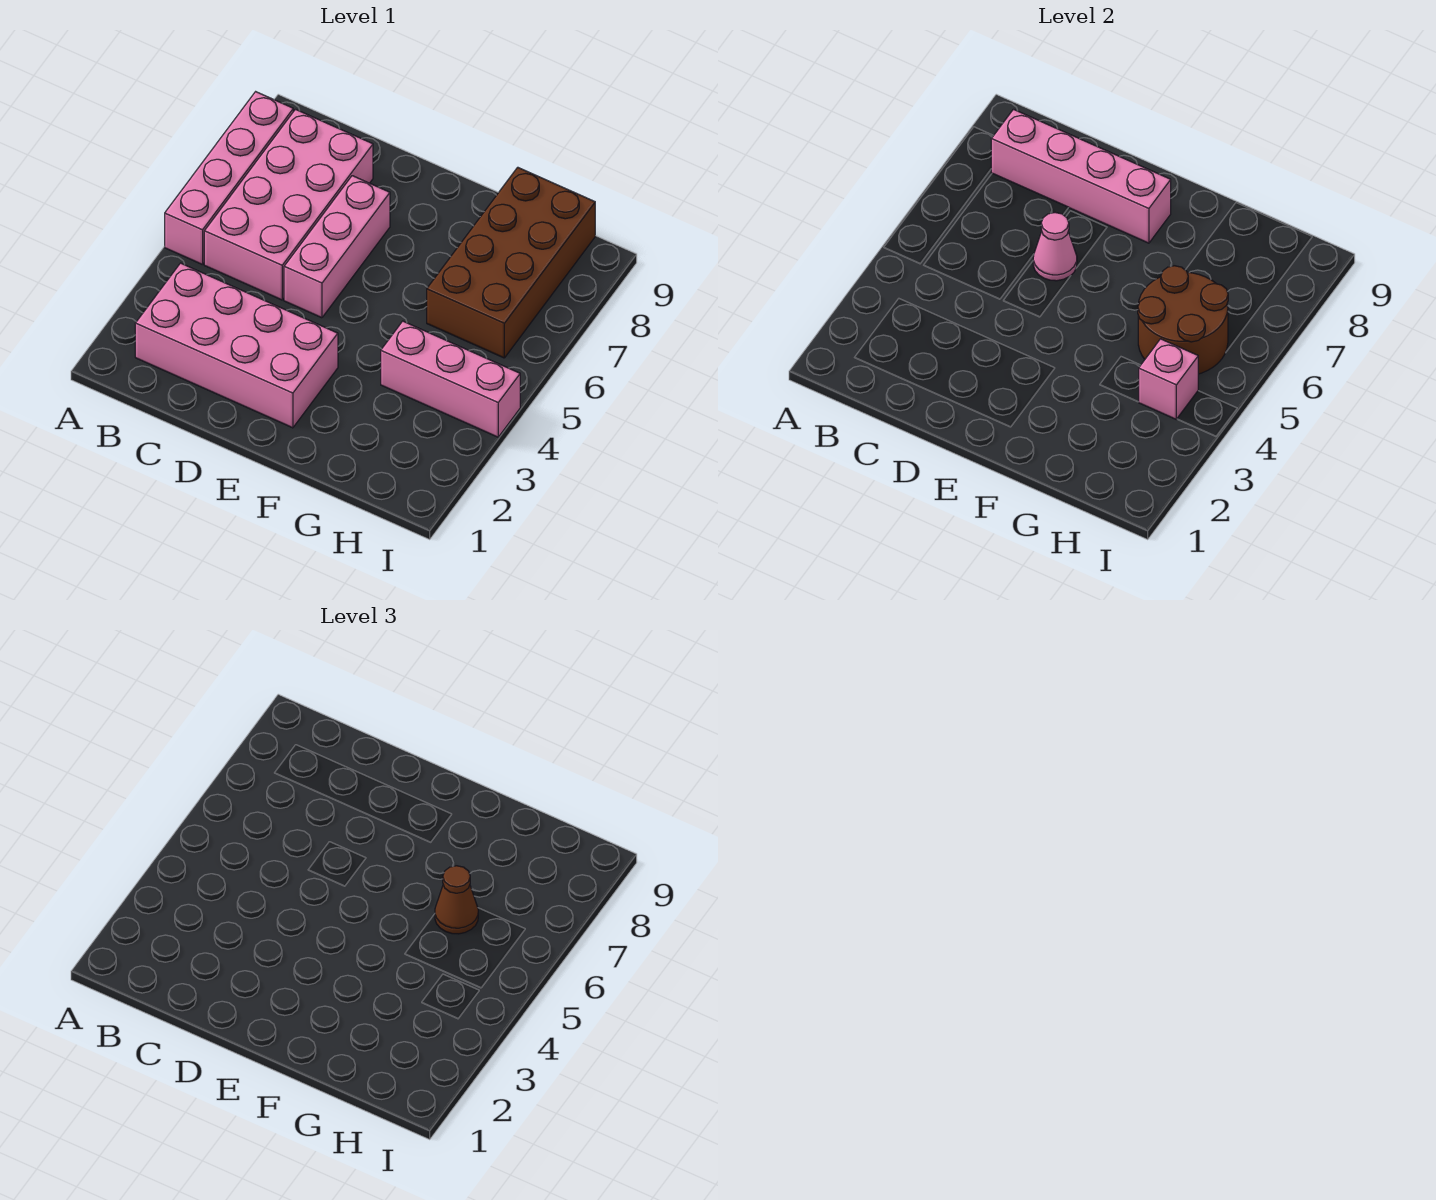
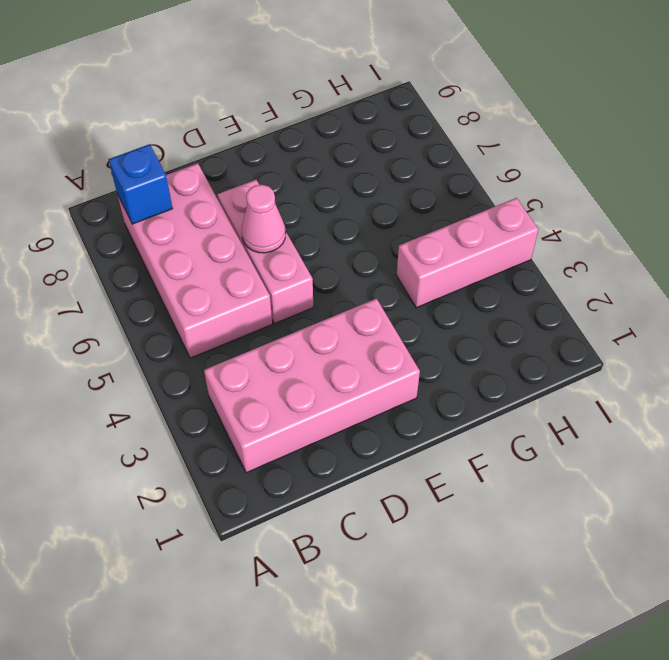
blue 1x1 brick [109,144,173,224] -> pink 1x4 brick [991,109,1171,243]
none -> pink 1x4 brick [165,92,293,265]
none -> brown 2x4 brick [427,167,595,358]

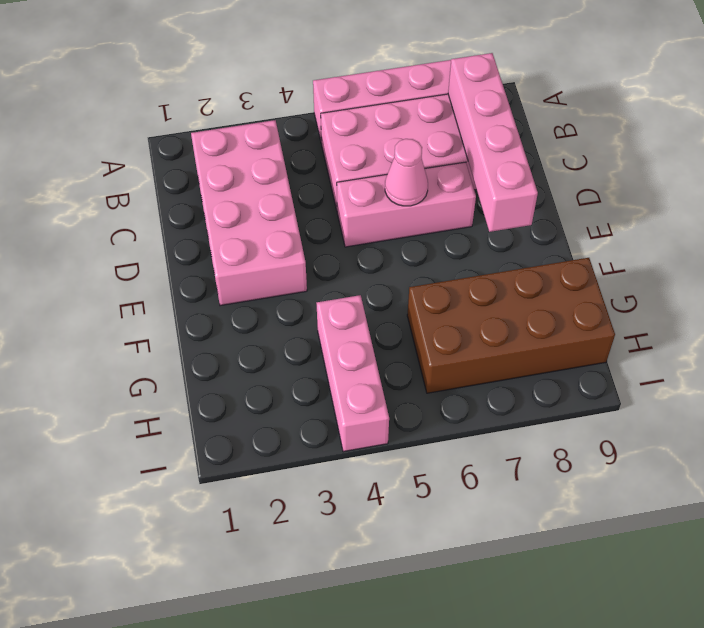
none -> brown 2x2 round brick [1138,266,1228,374]
none -> pink 1x1 brick [1139,339,1198,419]

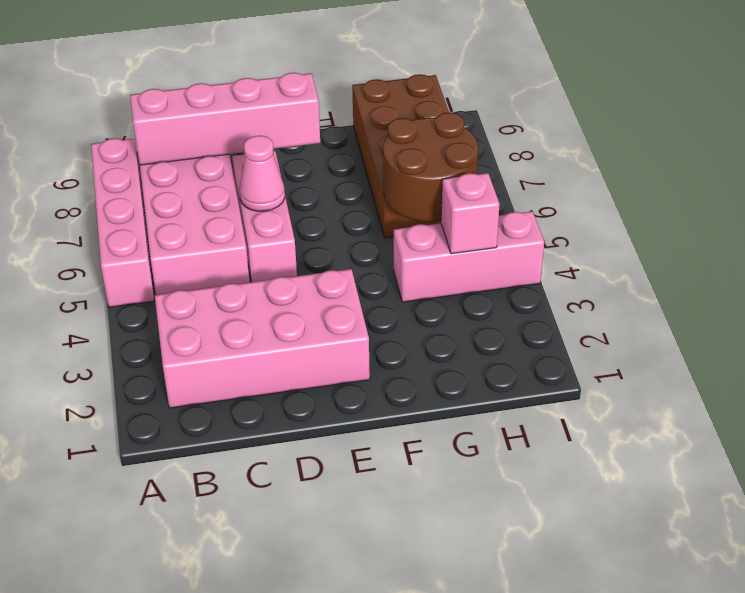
none -> brown 1x1 cone [435,866,478,934]

